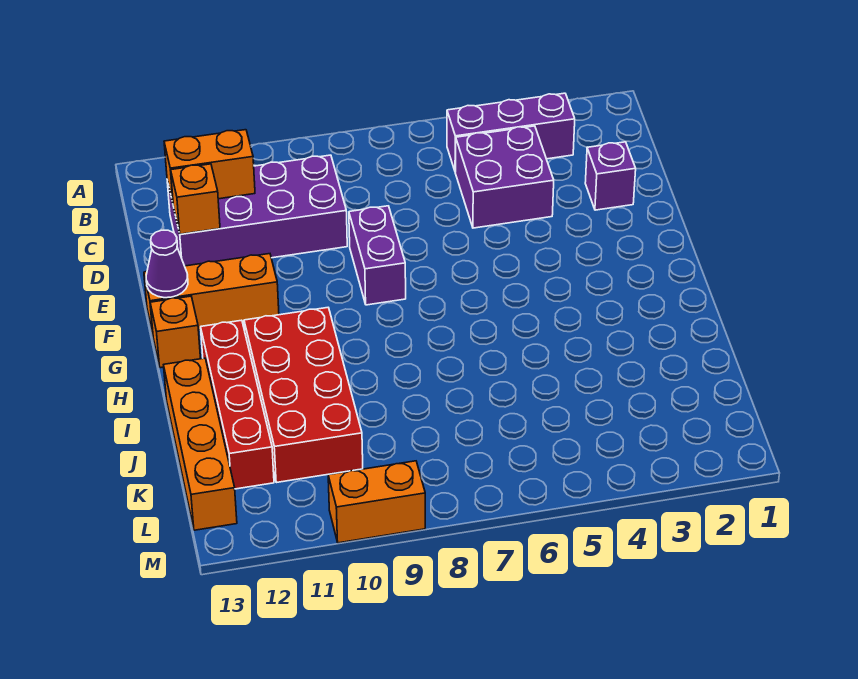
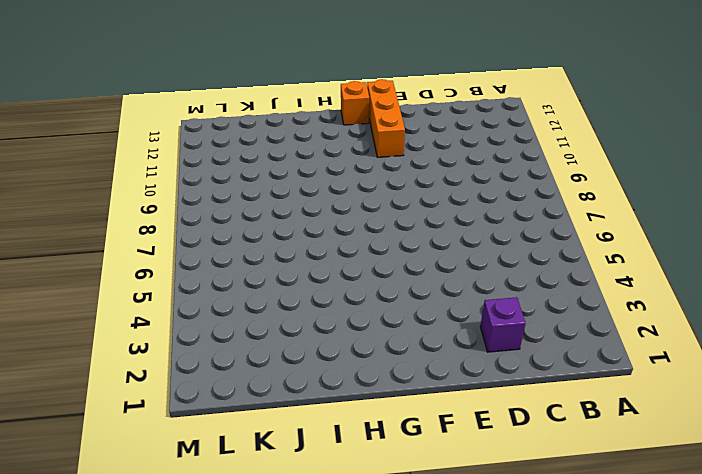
none -> purple 1x3 brick [447,93,575,172]
none -> purple 2x2 brick [455,126,554,228]
none -> purple 2x4 brick [167,155,347,266]

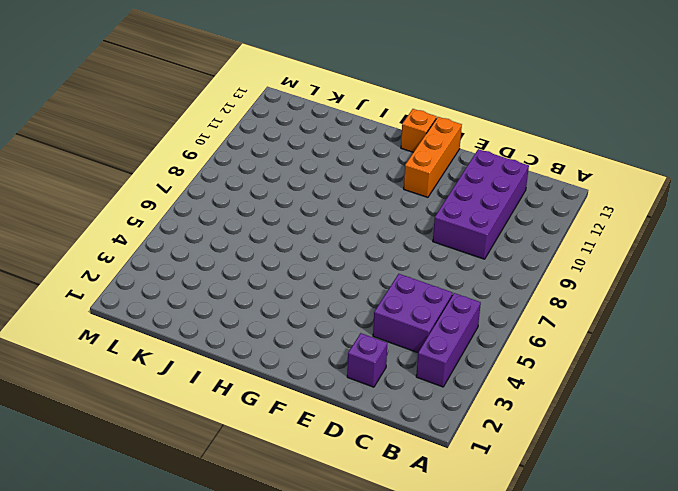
none -> purple 1x2 brick [349,206,406,305]
none -> red 2x4 brick [244,308,363,483]
none -> red 1x4 brick [201,320,274,489]

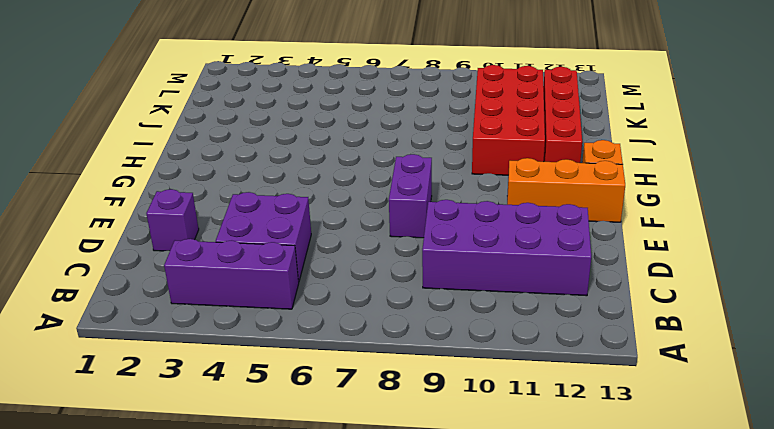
none -> orange 1x4 brick [164,358,237,530]
none -> orange 1x2 brick [328,461,425,543]
none -> orange 1x2 brick [164,130,255,202]

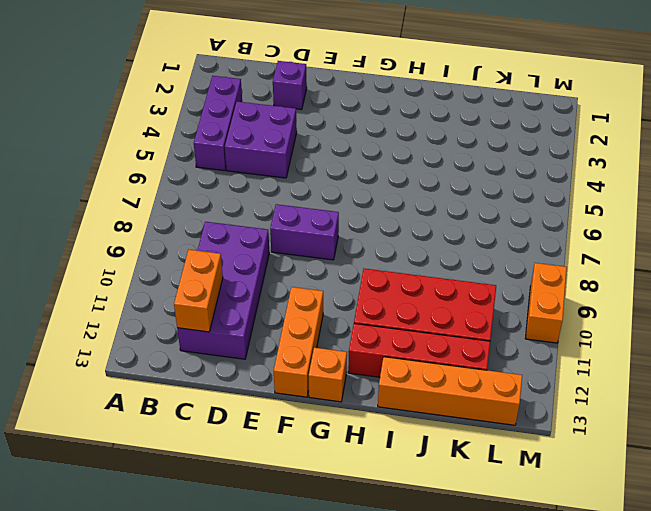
none -> orange 1x1 brick [171,164,220,234]
none -> purple 1x1 cone [146,230,188,298]

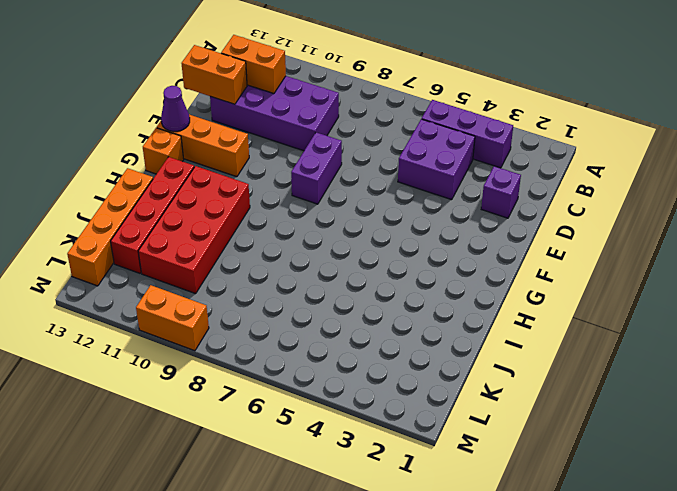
orange 1x2 brick [181,45,247,104] -> orange 1x1 brick [171,164,220,234]

